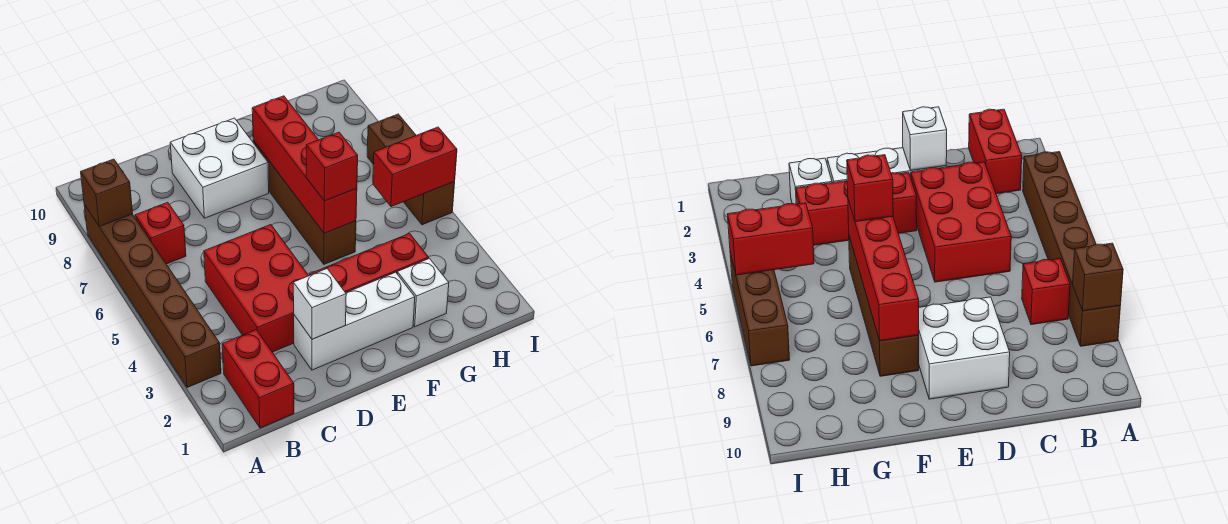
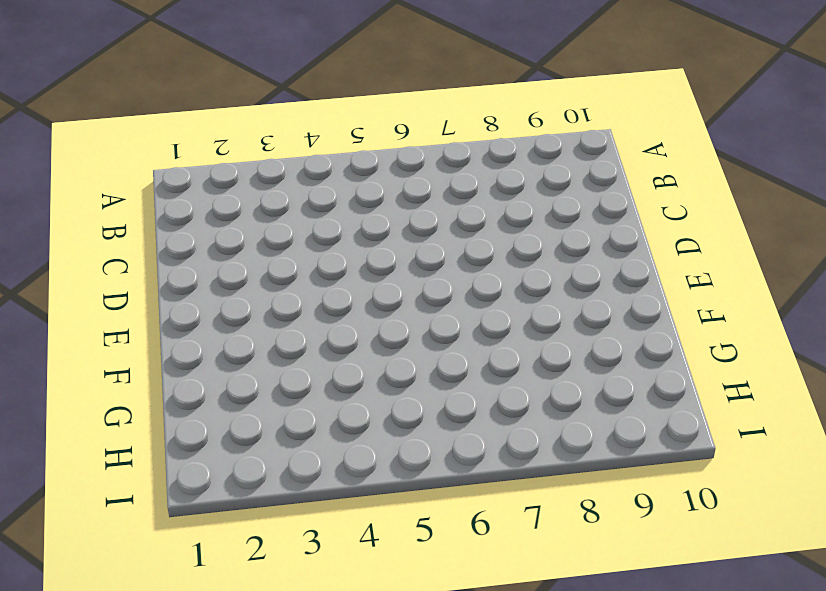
none -> brown 1x6 brick [84,204,221,388]
none -> red 1x2 brick [222,330,294,428]
none -> red 1x1 brick [135,202,186,264]

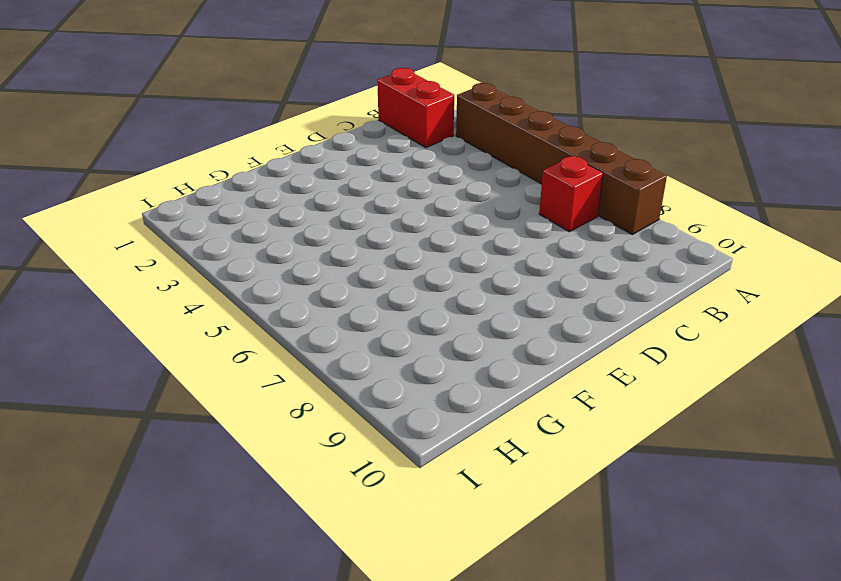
none -> red 2x3 brick [204,225,309,352]
none -> white 1x3 brick [294,272,415,370]
none -> white 2x2 brick [170,118,269,218]

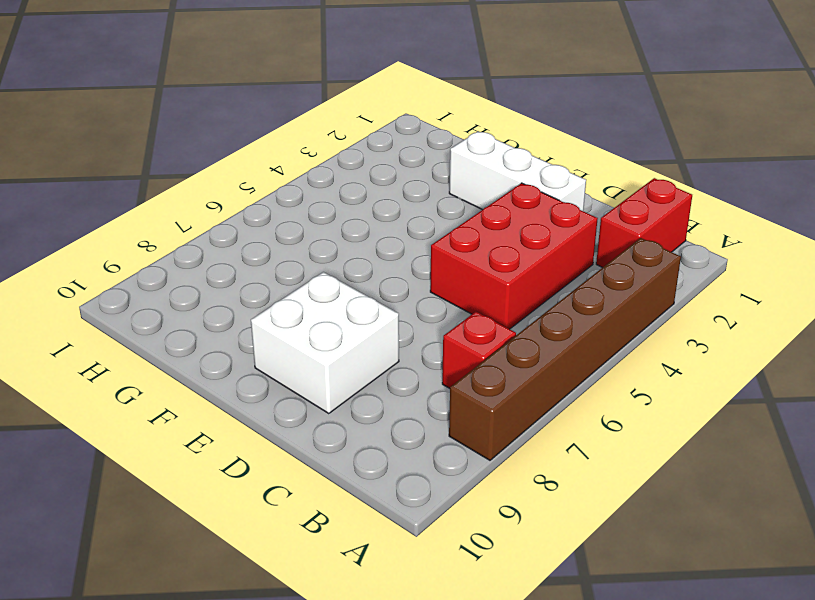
none -> red 1x3 brick [310,233,429,293]
none -> brown 1x4 brick [253,140,356,264]
none -> white 1x1 brick [397,258,449,327]

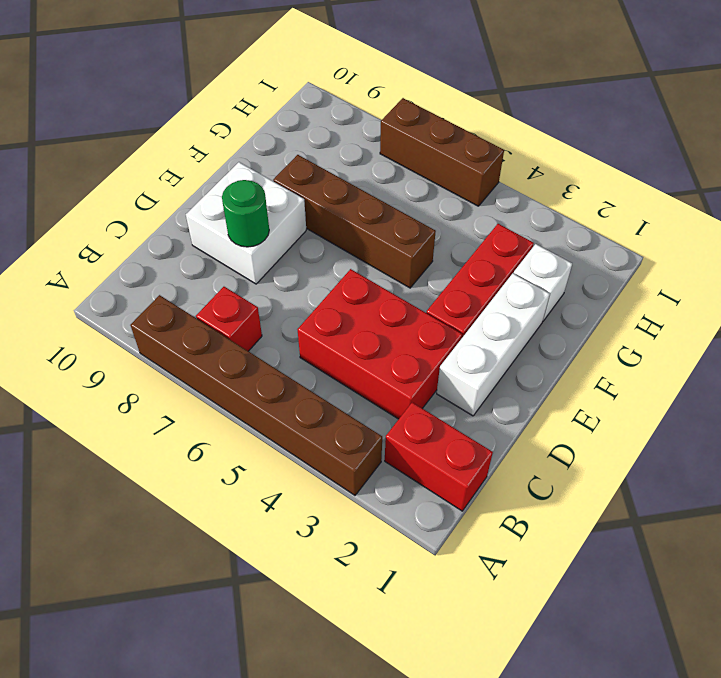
green 1x1 round brick [222,180,269,247] -> none
none -> brown 1x1 brick [81,159,133,227]
none -> white 1x1 brick [293,269,346,339]
none -> red 1x4 brick [252,96,357,233]

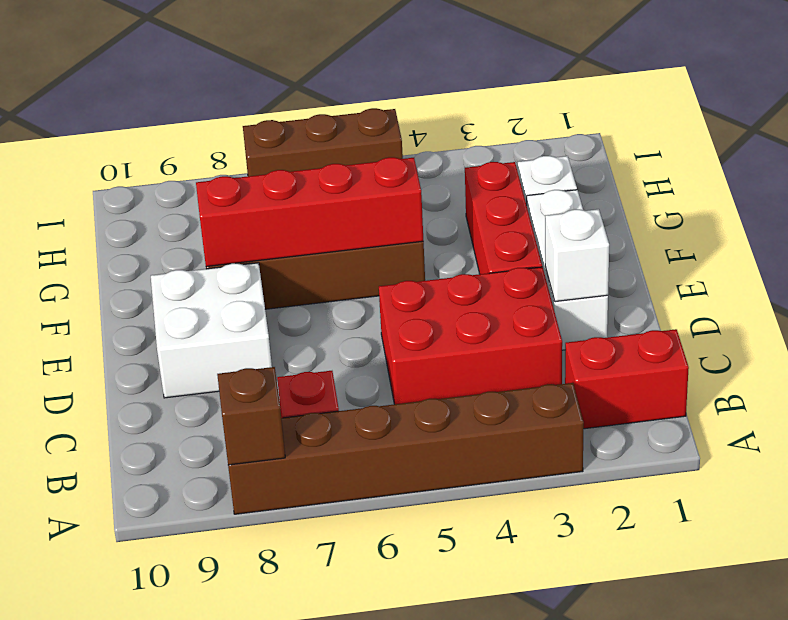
none -> red 1x2 brick [373,127,457,207]
none -> red 1x1 brick [306,132,358,201]

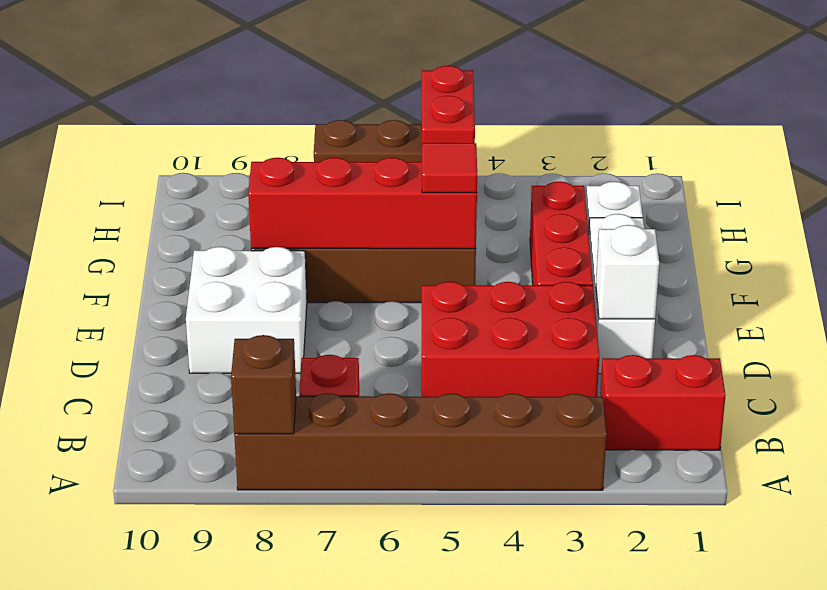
red 1x1 tile [422,143,477,193] -> red 1x1 brick [306,132,358,201]

